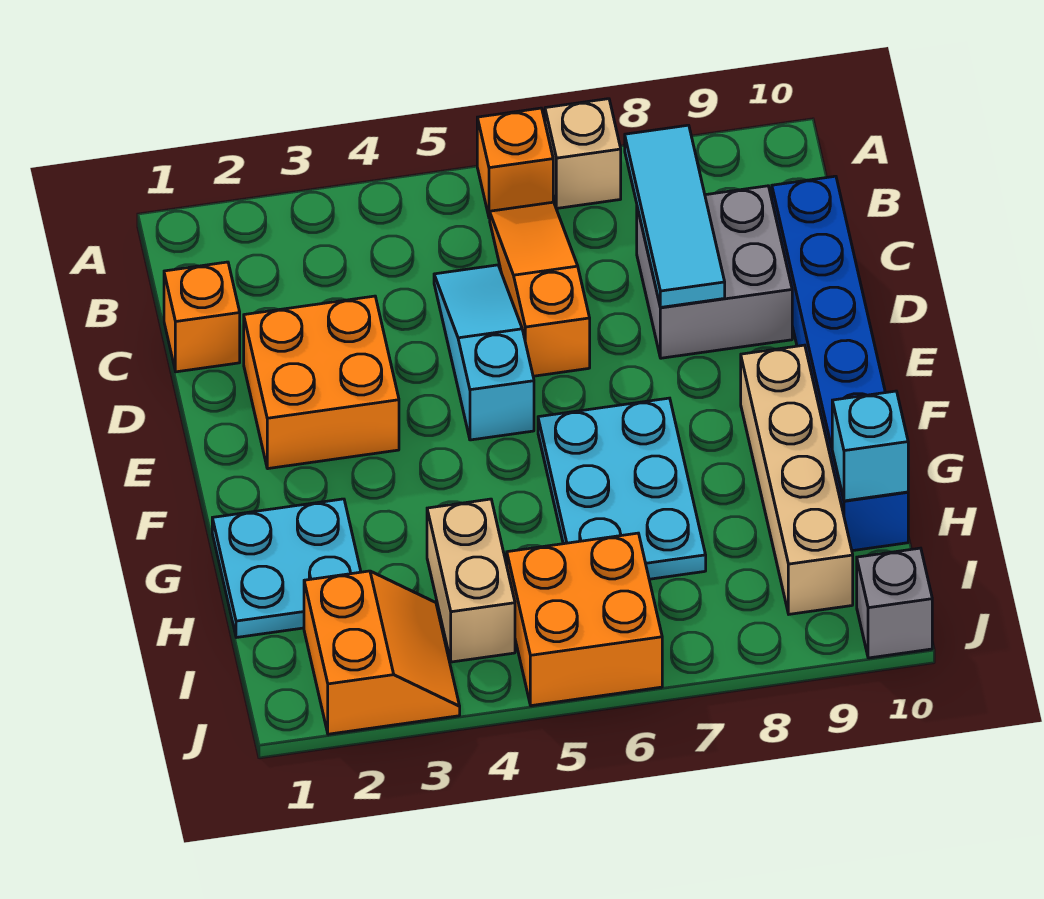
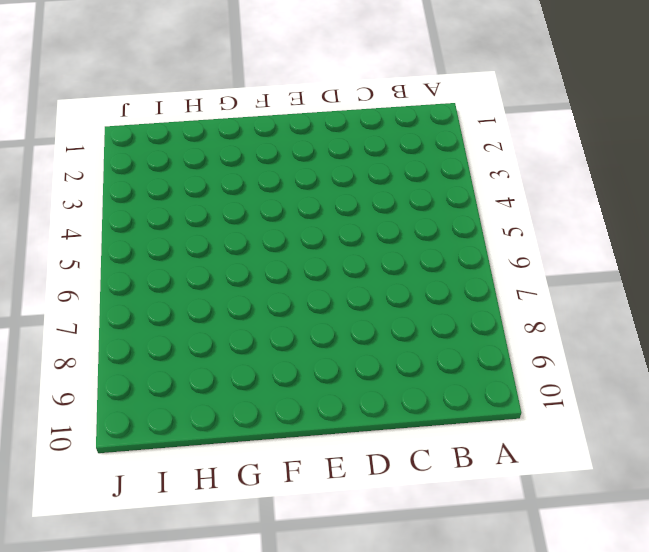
none -> orange 1x1 brick [477,108,553,218]
none -> tan 1x1 brick [545,99,621,208]
none -> orange 1x3 slope [490,202,590,376]

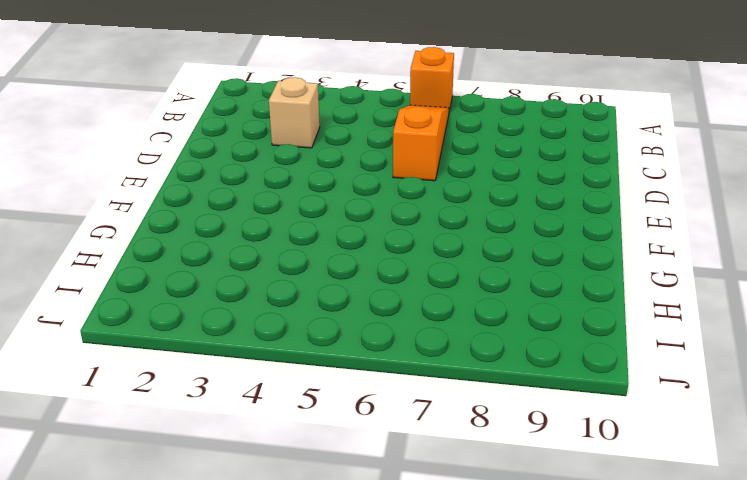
tan 1x1 brick [269,77,320,148] -> tan 1x1 brick moved to [545,99,621,208]
none -> orange 1x1 brick [164,262,240,372]
none -> cyan 1x3 slope [434,265,534,440]
none -> grey 2x2 brick [637,186,792,358]

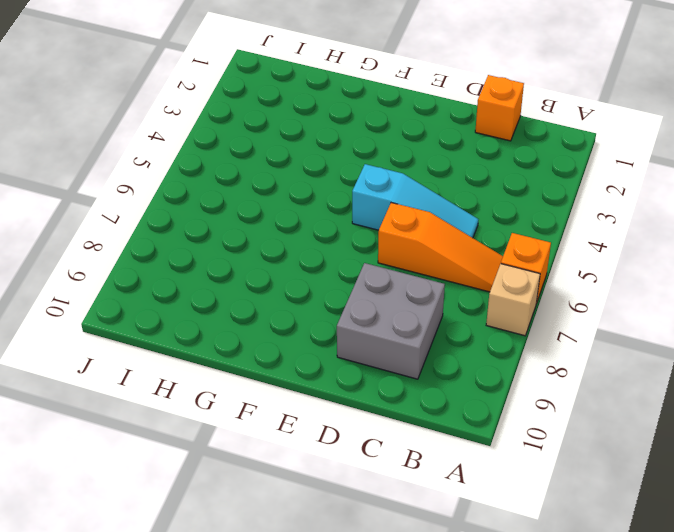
none -> blue 1x6 brick [772,176,908,551]
none -> orange 2x2 brick [244,296,399,469]
none -> cyan 2x3 plate [538,398,706,579]

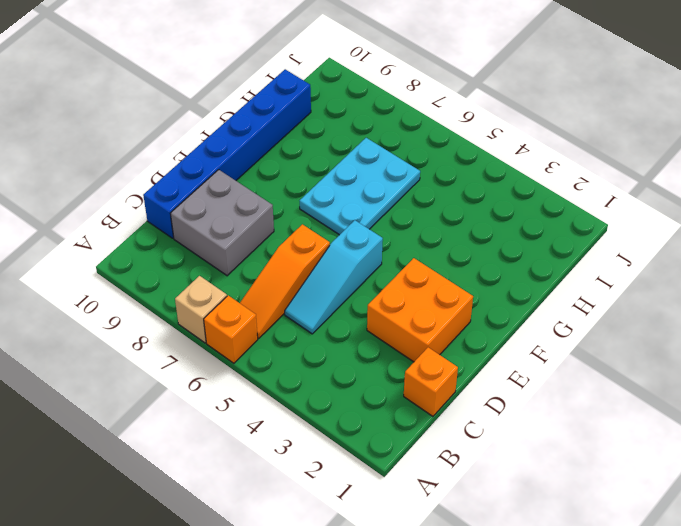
none -> tan 1x4 brick [741,345,853,614]
none -> cyan 2x2 plate [212,499,361,638]
none -> tan 1x2 brick [427,499,515,662]

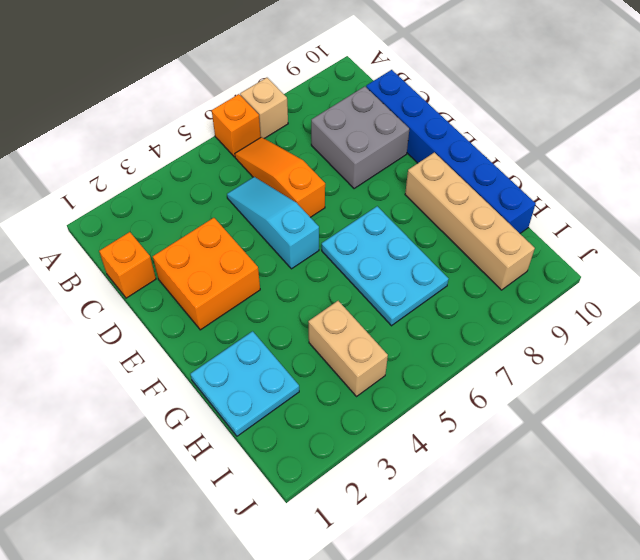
none -> orange 2x2 slope [304,571,460,734]
none -> orange 2x2 brick [507,533,662,706]
none -> grey 1x1 brick [857,548,932,658]

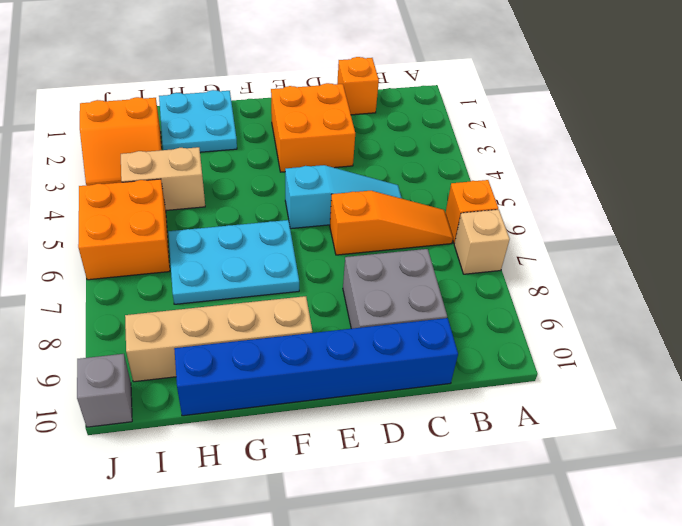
none -> cyan 1x3 tile [625,125,725,308]
none -> cyan 1x1 brick [832,391,908,501]

